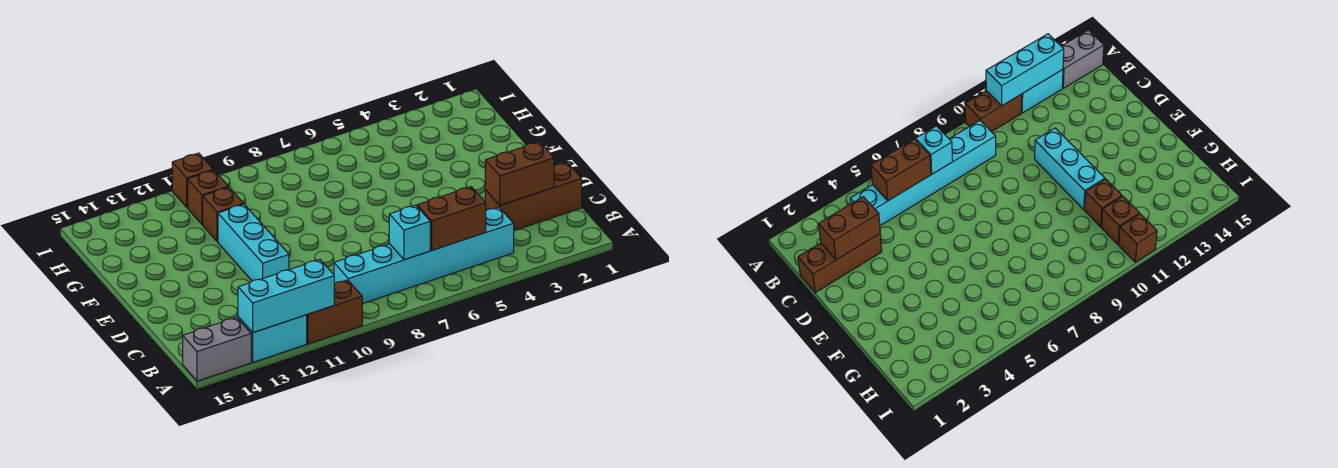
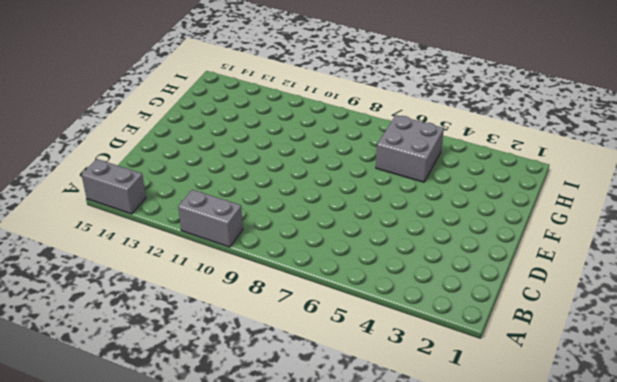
grey 1x2 brick [178,190,243,247] -> brown 1x2 brick [307,280,362,344]
grey 2x2 brick [376,115,444,182] -> none
none -> cyan 1x2 brick [238,315,307,362]
none -> cyan 1x6 brick [334,207,514,304]
none -> brown 1x3 brick [485,162,582,231]

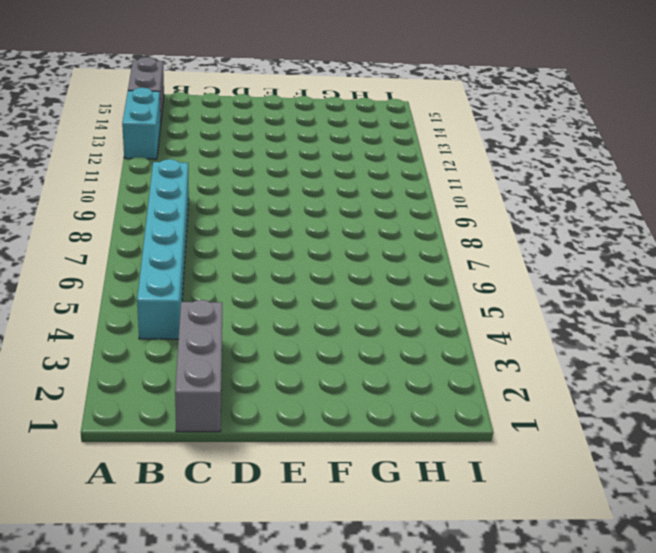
grey 1x3 brick [175,300,222,432] -> brown 1x3 brick [485,162,582,231]
none -> brown 1x2 brick [307,280,362,344]
none -> cyan 1x3 brick [218,204,289,281]
none -> brown 1x1 brick [203,187,244,242]

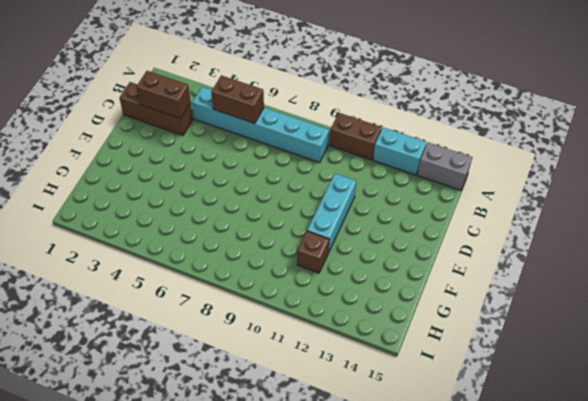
none -> brown 1x1 brick [188,170,228,225]
none -> brown 1x1 brick [172,153,213,207]
none -> cyan 1x3 brick [238,260,334,333]

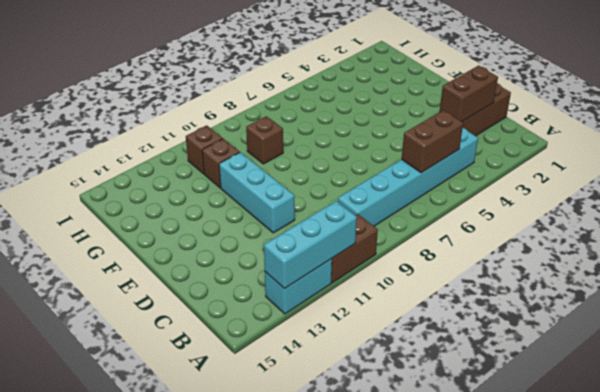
brown 1x1 brick [246,116,283,164] -> brown 1x1 brick moved to [172,153,213,207]
none -> grey 1x2 brick [183,317,251,381]
none -> cyan 1x1 brick [389,205,430,260]

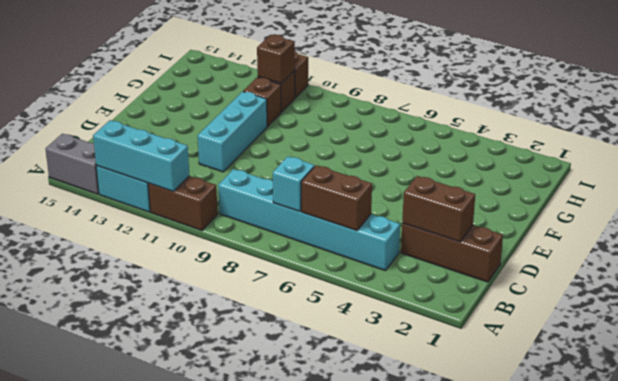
brown 1x1 brick [257,35,295,84] -> none

